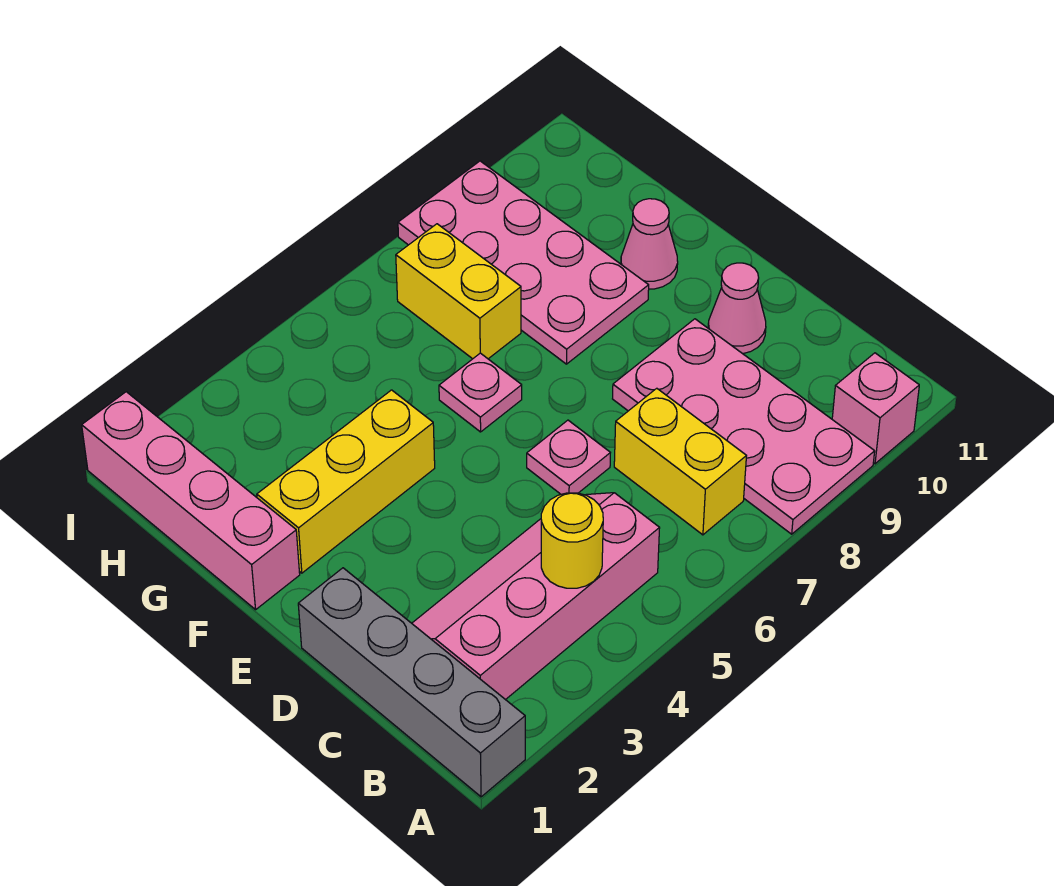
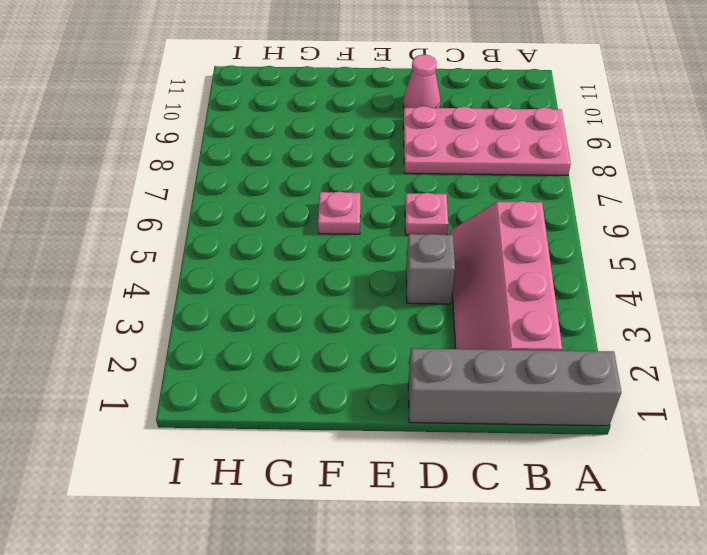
grey 1x1 brick [406,234,455,304] -> none
none -> pink 1x1 brick [832,353,919,464]
none -> yellow 1x2 brick [614,388,746,535]
none -> pink 1x4 brick [82,392,300,610]

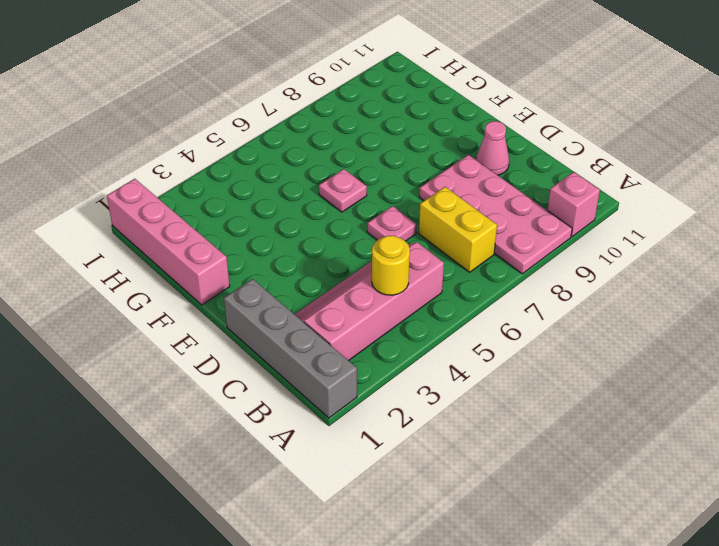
none -> yellow 1x3 brick [257,390,435,573]
none -> pink 2x4 plate [398,161,649,364]
none -> pink 1x1 cone [621,199,678,289]

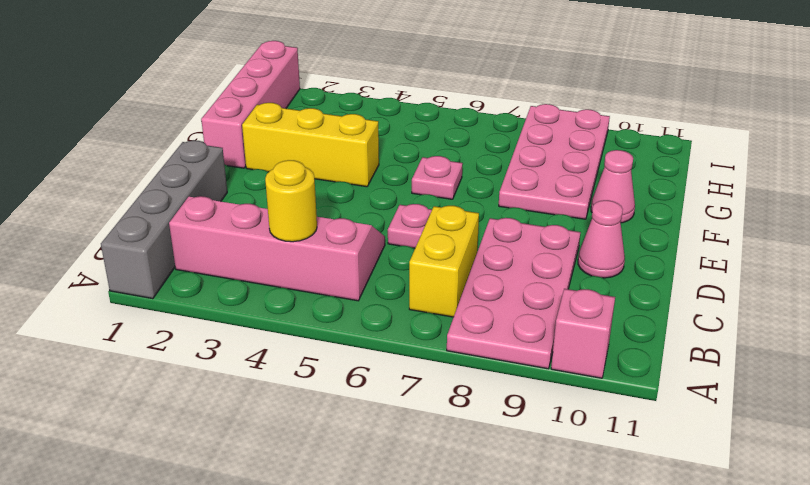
none -> yellow 1x2 brick [396,224,521,359]

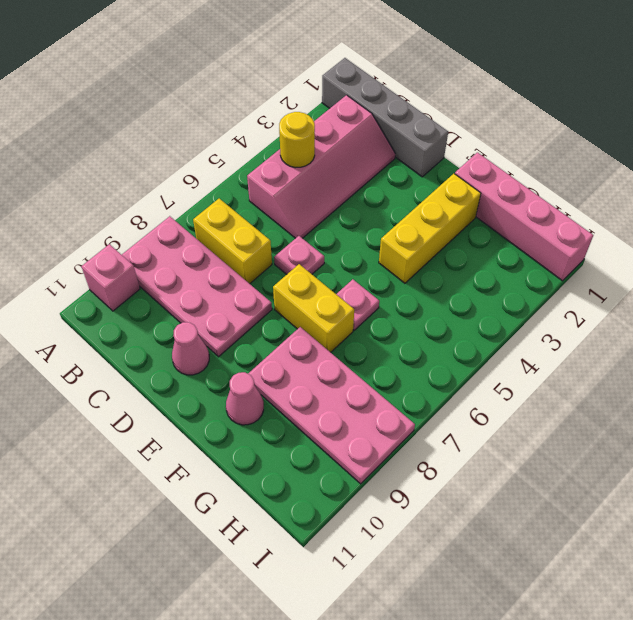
yellow 1x2 brick [273,264,354,352] -> yellow 1x2 brick moved to [396,224,521,359]

